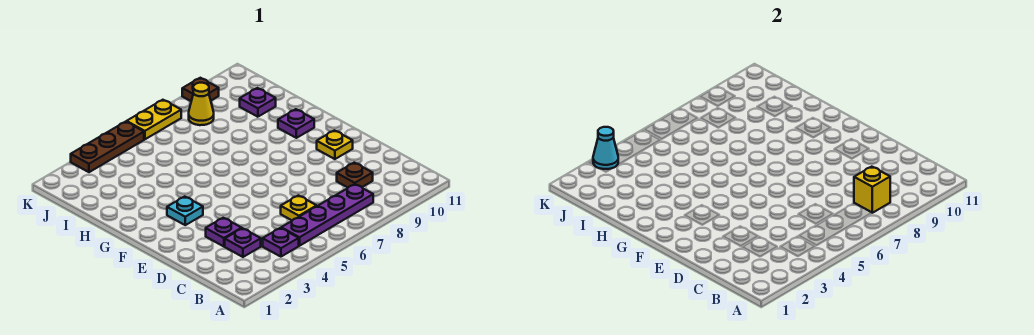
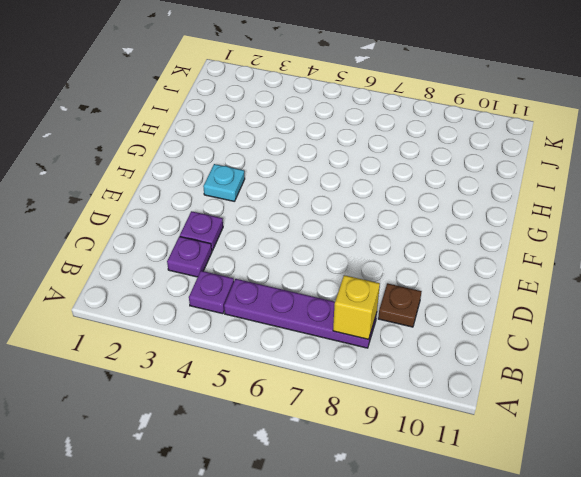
none -> yellow 1x1 plate [281,195,317,220]
none -> yellow 1x1 plate [317,130,353,159]
none -> purple 1x1 plate [278,109,314,138]

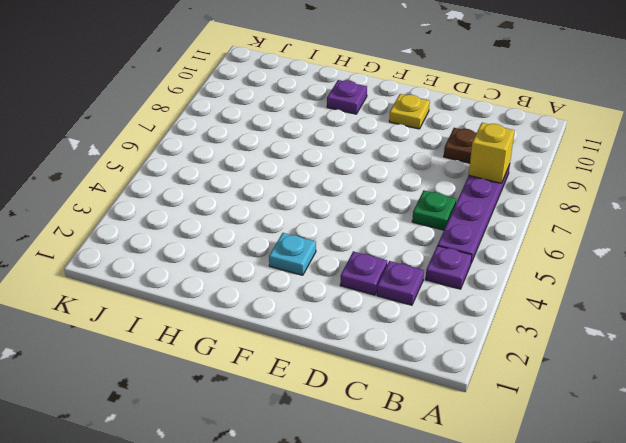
green 1x1 plate [412,190,456,230] -> yellow 1x1 plate [281,195,317,220]
none -> purple 1x1 plate [240,88,276,117]
none -> yellow 1x1 cone [189,83,214,125]
none -> brown 1x3 plate [71,122,144,172]

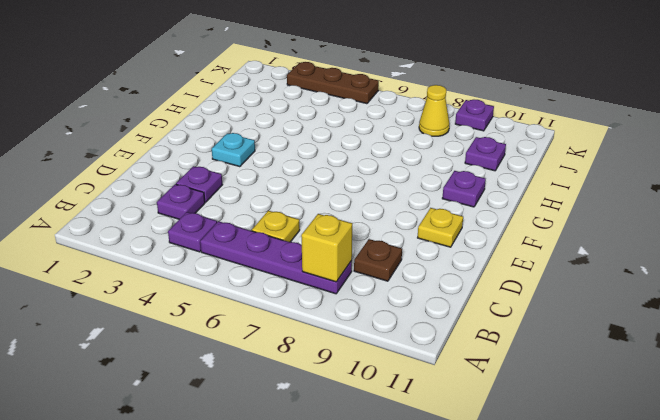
purple 1x1 plate [455,100,494,131] -> brown 1x1 plate [182,78,219,101]
none -> yellow 1x2 plate [127,100,181,139]
none -> cyan 1x1 cone [593,127,618,169]

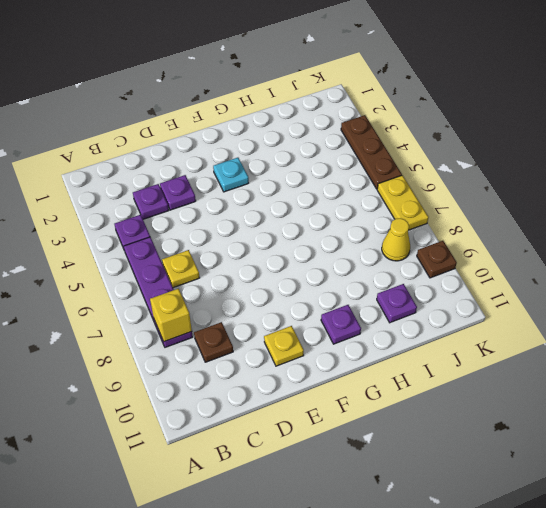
none -> cyan 1x1 cone [593,127,618,169]

